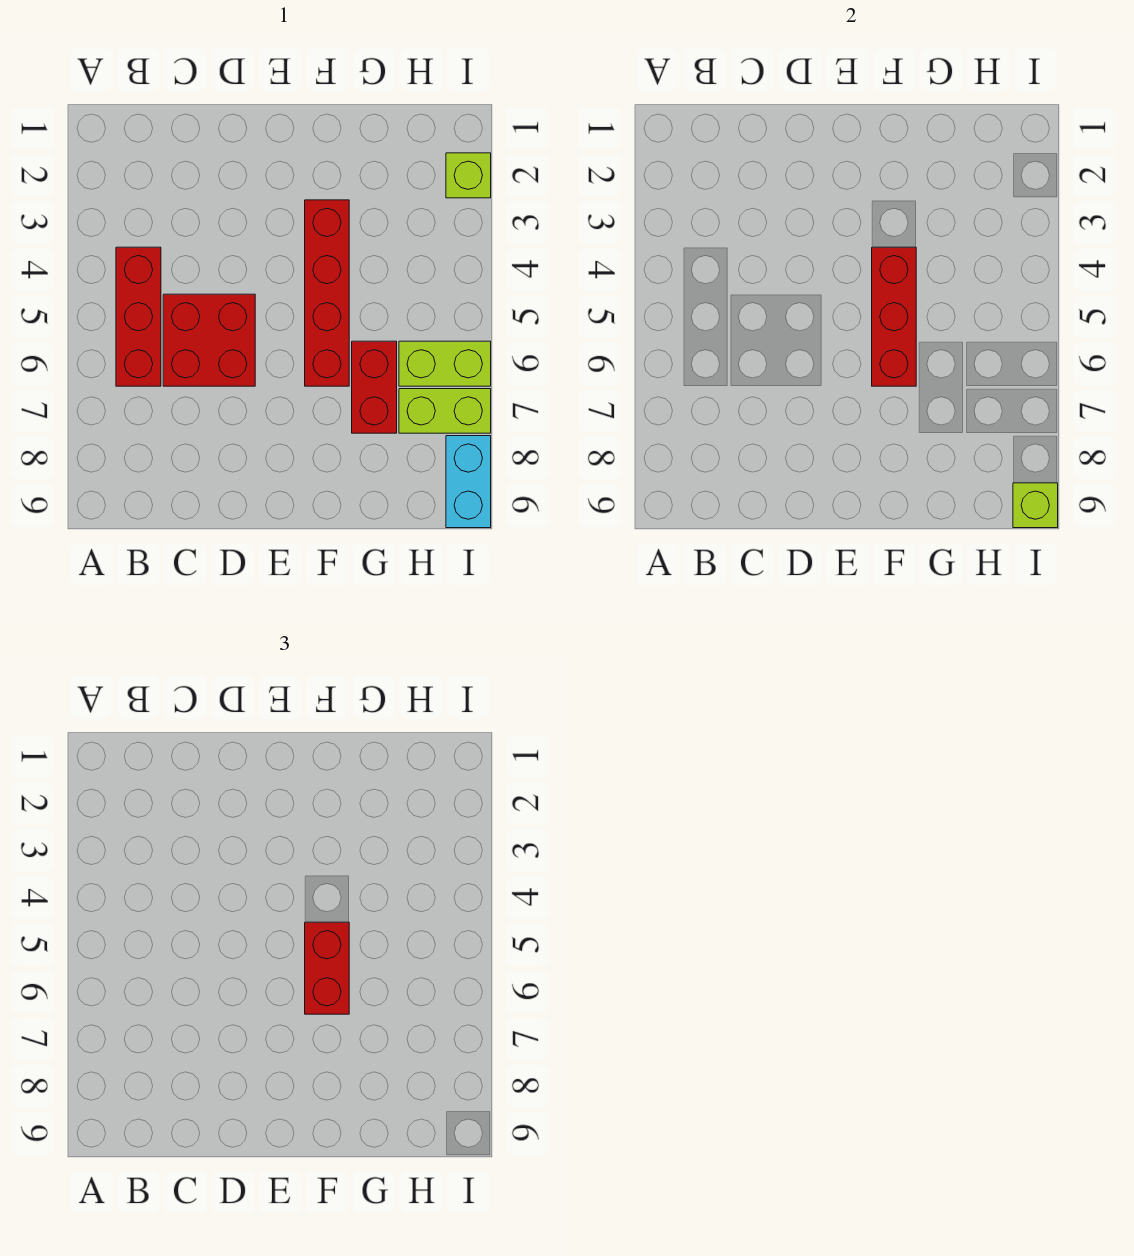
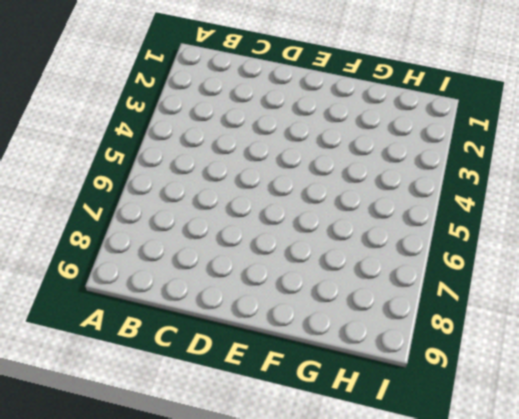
none -> red 1x3 brick [116,247,161,386]
none -> red 2x2 brick [163,294,255,386]

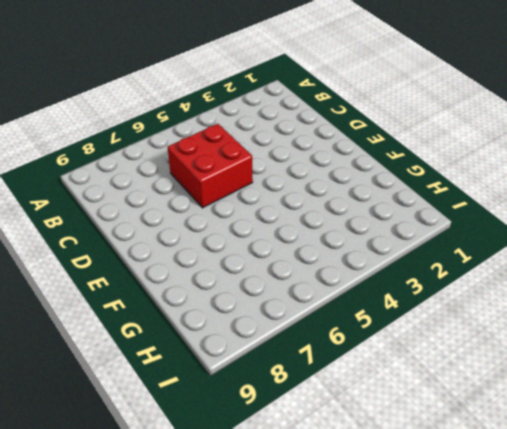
none -> red 1x3 brick [116,247,161,386]
none -> red 1x4 brick [305,200,349,386]

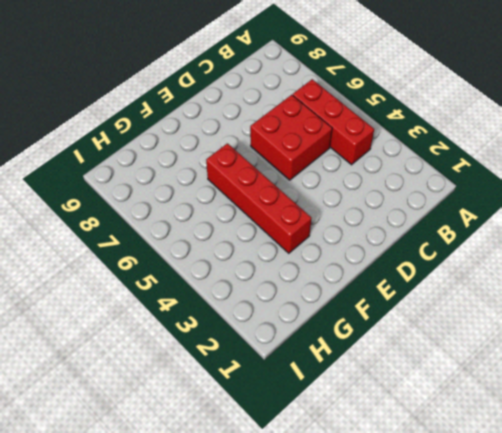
none -> red 1x2 brick [352,341,397,433]
none -> lime 1x2 brick [399,341,491,386]

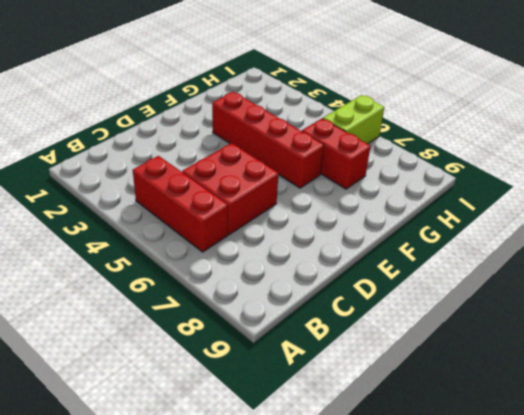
none -> lime 1x2 brick [399,389,491,433]
none -> lime 1x1 brick [446,153,491,198]

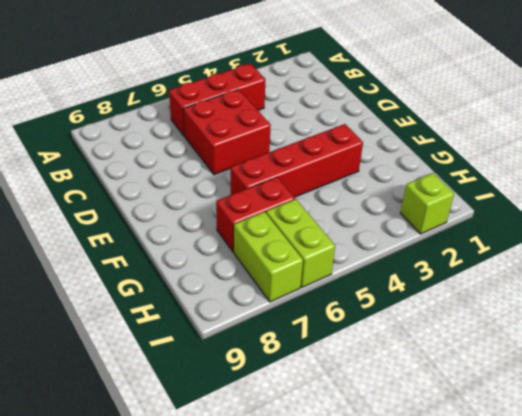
none -> cyan 1x2 brick [446,436,491,528]
none -> red 1x3 brick [872,247,916,386]

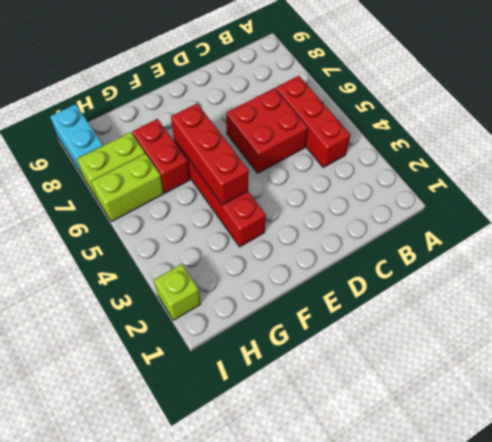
none -> lime 1x1 brick [1013,483,1058,528]
none -> red 1x2 brick [305,922,349,1014]

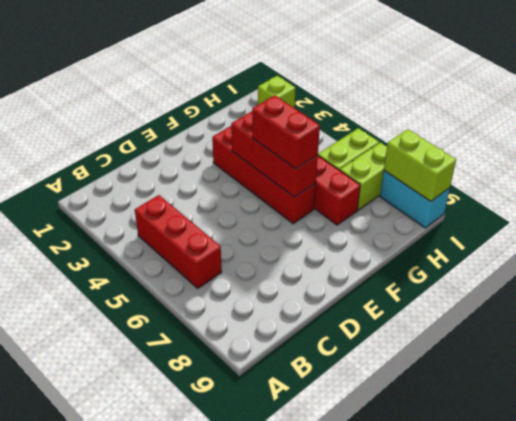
lime 1x2 brick [384,129,456,202] -> lime 1x1 brick [1013,483,1058,528]
none -> red 2x2 brick [163,294,255,386]

